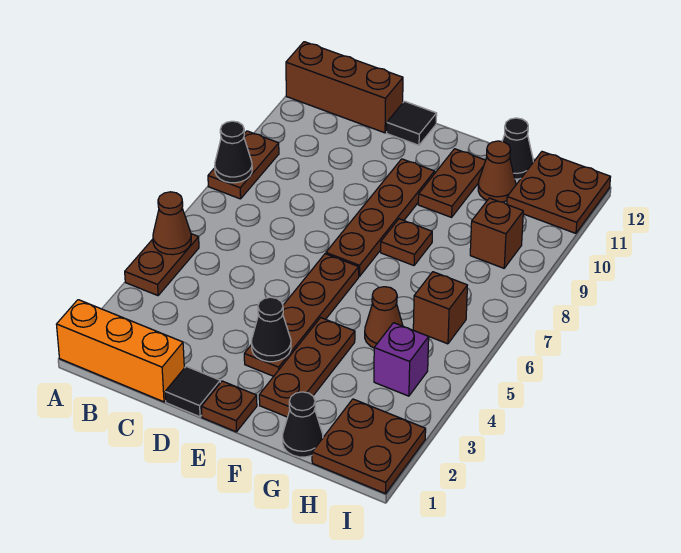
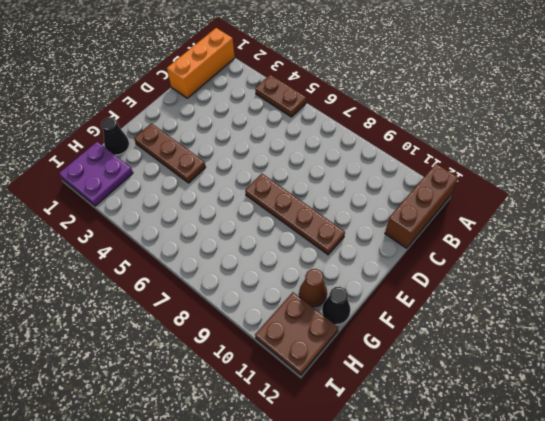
purple 2x2 plate [59,142,133,206] -> brown 2x2 plate [312,399,426,494]
none -> brown 1x2 plate [208,131,279,199]
none -> black 1x1 tile [165,366,220,417]
none -> black 1x1 tile [387,101,437,145]

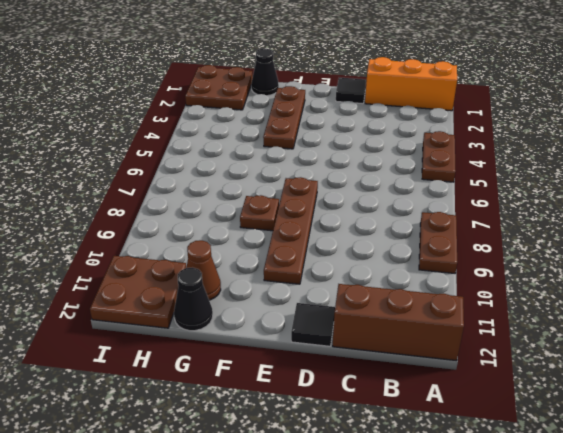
none -> brown 1x1 plate [201,381,257,432]
none -> brown 1x4 plate [244,254,359,376]
none -> brown 1x2 plate [418,149,486,217]

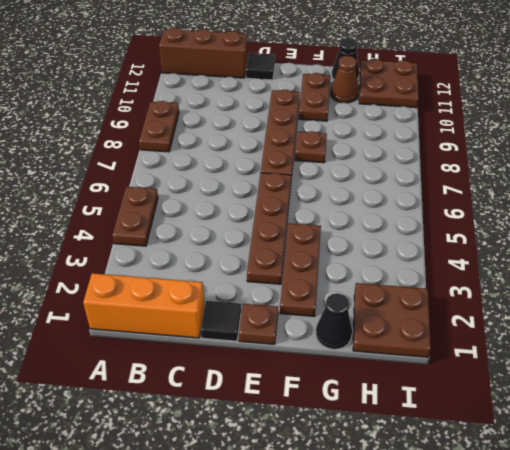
none -> brown 1x1 cone [365,287,403,348]
none -> purple 1x1 brick [374,323,429,396]
none -> brown 1x1 brick [413,272,467,344]

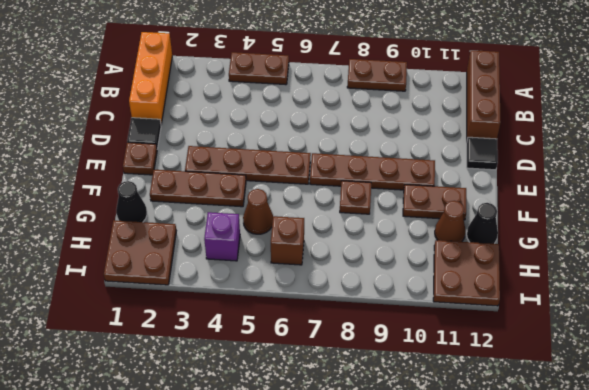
none -> brown 1x1 brick [470,198,523,268]
none -> brown 1x1 cone [153,192,191,255]
none -> black 1x1 cone [215,121,252,183]

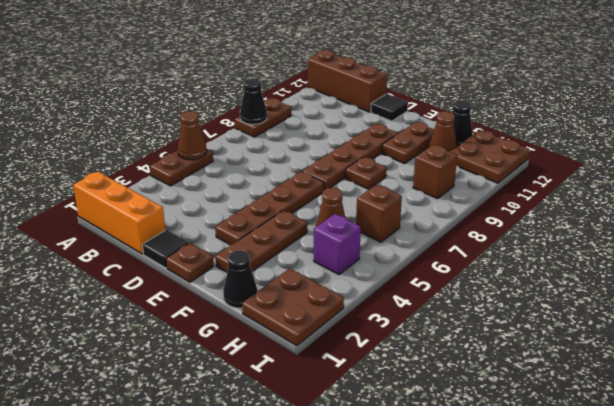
none -> black 1x1 cone [252,297,291,362]

